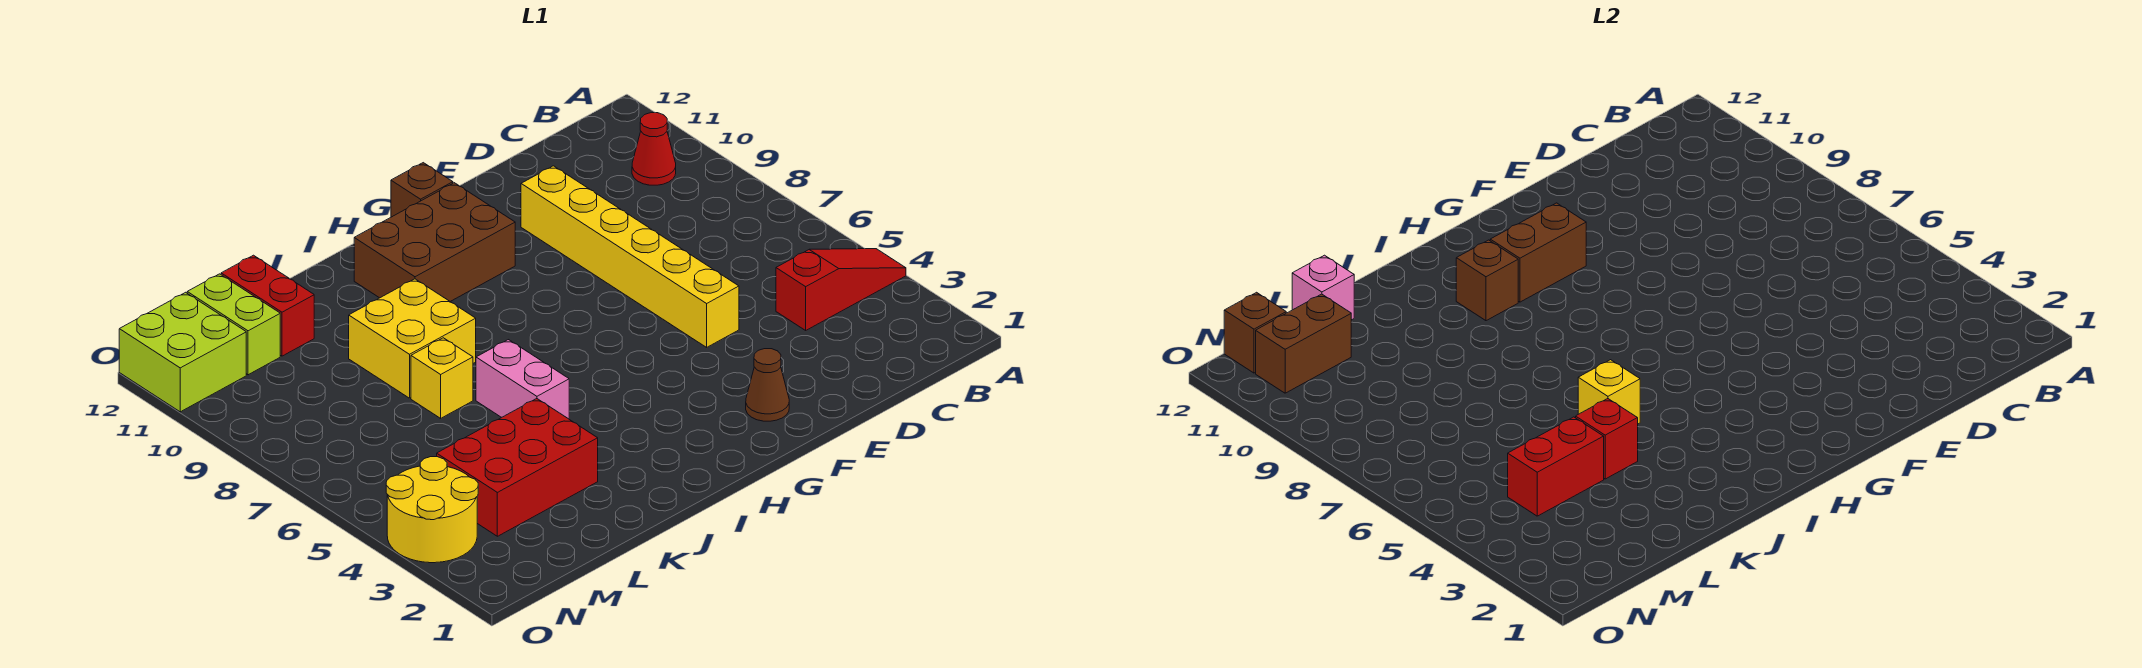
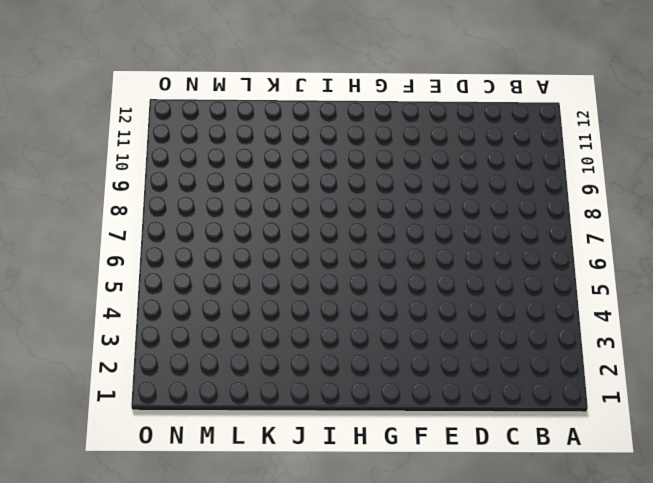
none -> red 1x3 slope [776,249,906,330]
none -> red 1x1 cone [632,113,676,185]
none -> yellow 1x6 brick [521,166,739,347]

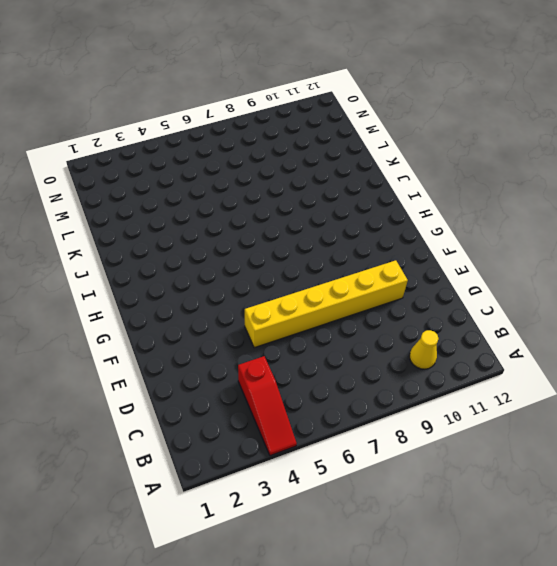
yellow 1x1 cone [410,330,439,369] -> red 1x1 cone [632,113,676,185]
none -> brown 1x1 cone [746,349,789,421]
none -> brown 2x3 brick [354,183,515,302]
none -> brown 1x1 brick [391,163,453,217]

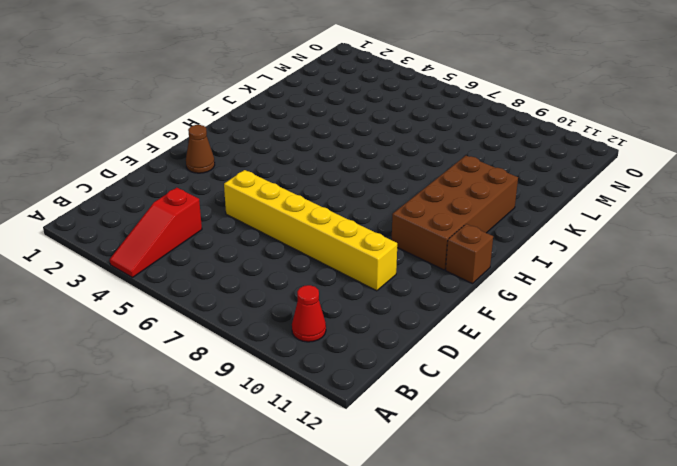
brown 2x4 brick [392,156,518,270] -> brown 2x3 brick [354,183,515,302]
none -> pink 1x2 brick [476,340,569,419]
none -> yellow 2x2 brick [349,279,476,398]
none -> red 2x3 brick [437,399,598,536]

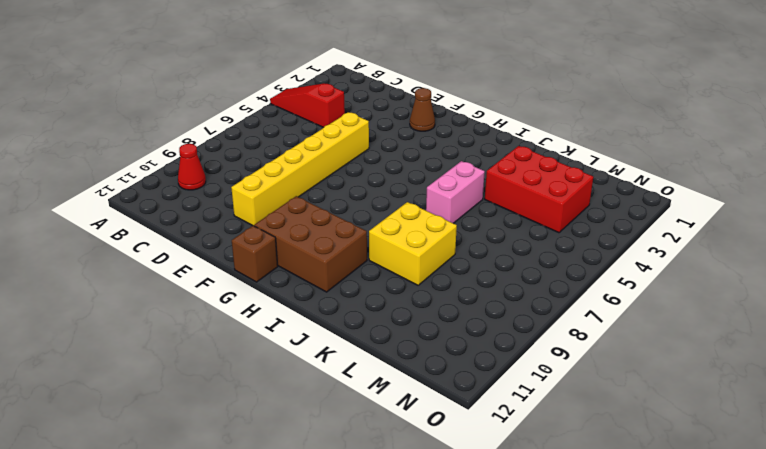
none -> yellow 1x1 brick [411,338,473,418]
none -> red 1x2 brick [221,255,314,356]
none -> lime 1x2 brick [187,274,280,375]

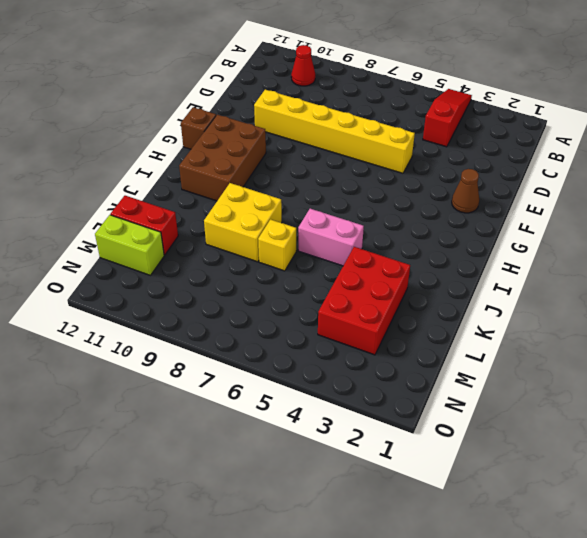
none -> yellow 2x2 round brick [386,457,478,563]
none -> lime 2x2 brick [119,292,246,412]
none -> brown 1x2 brick [1490,203,1586,302]

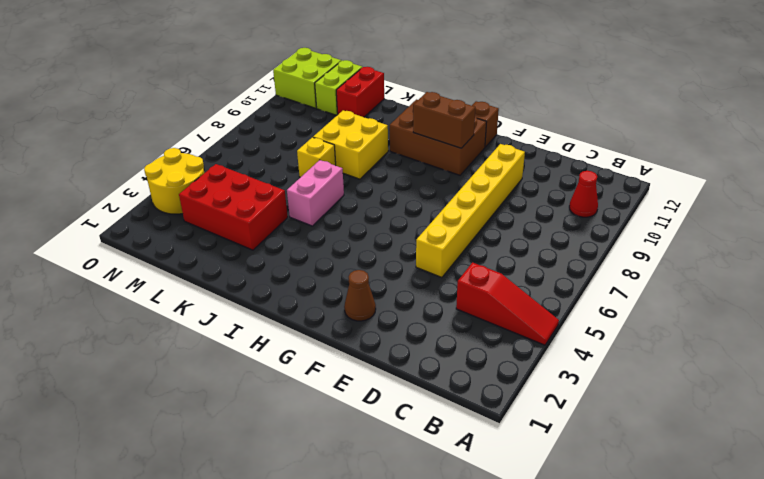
none -> brown 1x1 brick [1456,240,1518,321]
none -> yellow 1x1 brick [1578,360,1640,424]
none -> red 1x1 brick [1576,399,1638,479]

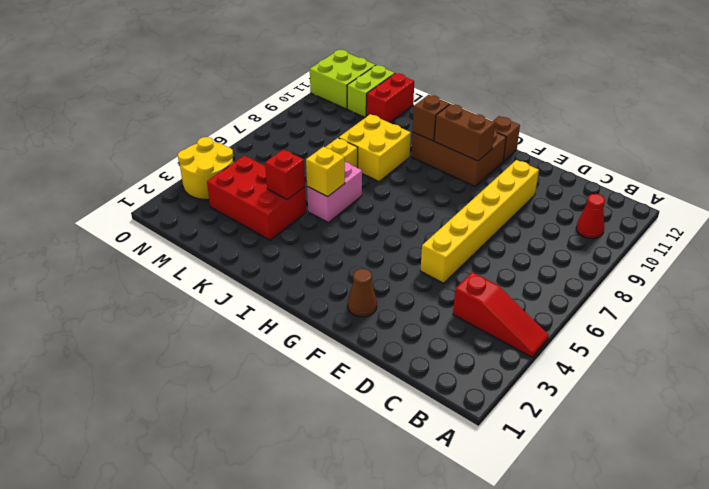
none -> red 1x2 brick [1508,417,1604,516]
none -> pink 1x1 brick [1292,255,1354,320]
none -> brown 1x2 brick [1256,294,1351,393]

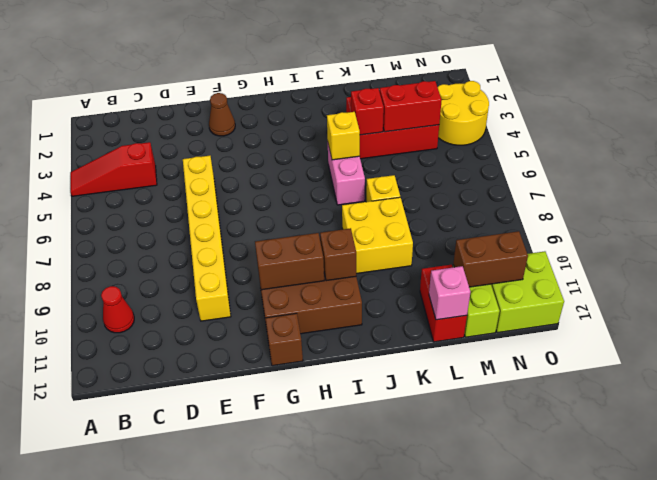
none -> brown 1x1 brick [1224,292,1286,373]

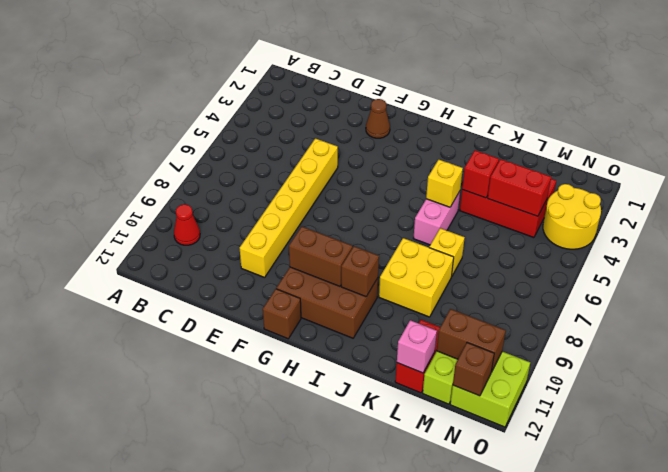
none -> red 1x3 slope [776,249,906,330]

